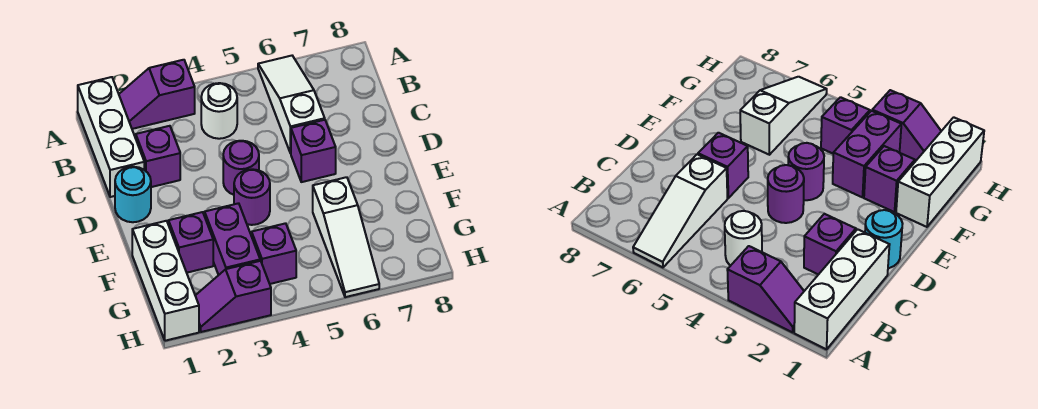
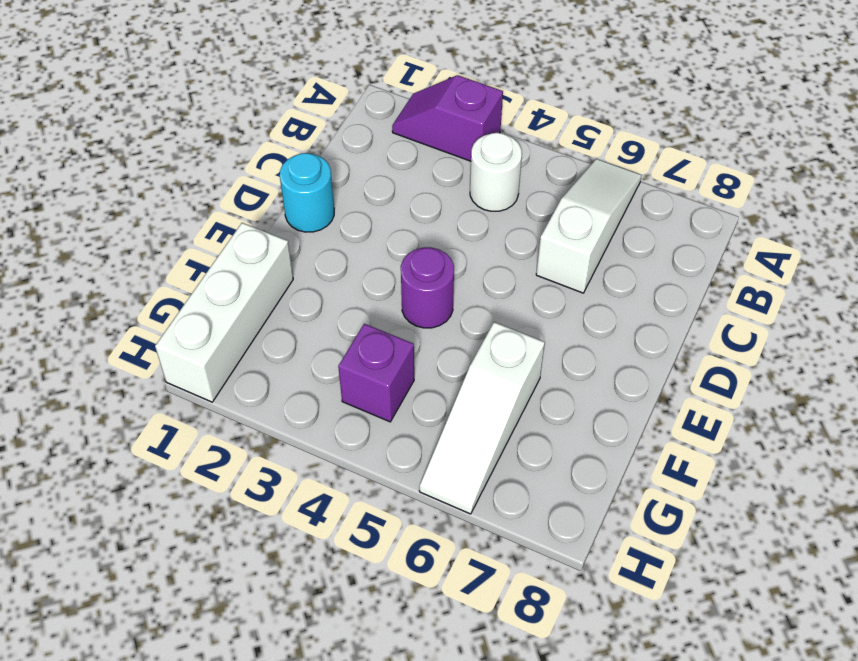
none -> white 1x3 brick [78,77,144,197]
none -> purple 1x1 brick [136,126,180,187]
none -> purple 1x1 round brick [223,141,259,195]

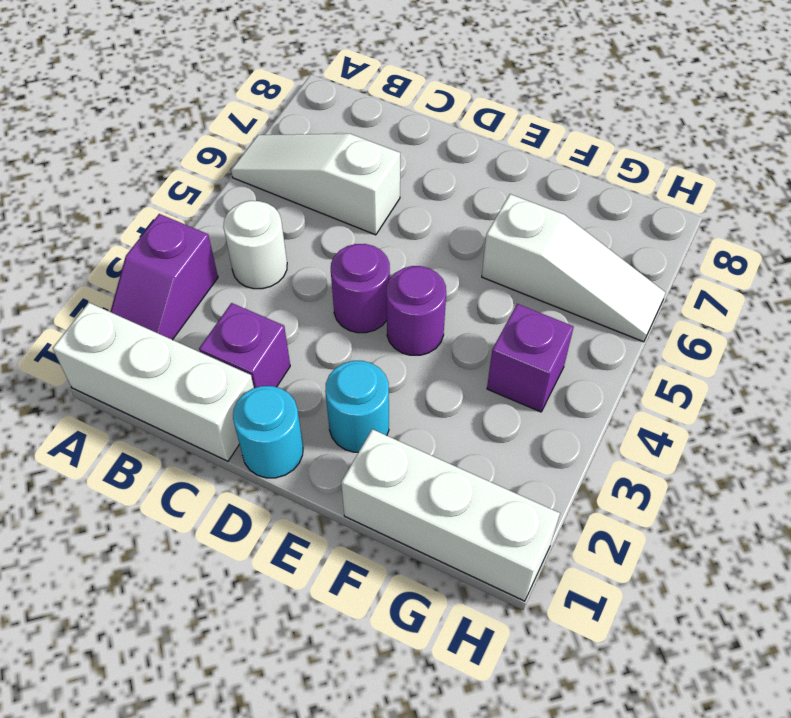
cyan 1x1 round brick [325,361,389,452] -> none
none -> purple 1x1 brick [291,120,336,182]
none -> purple 1x1 brick [168,212,213,273]
none -> purple 1x2 brick [205,203,260,275]

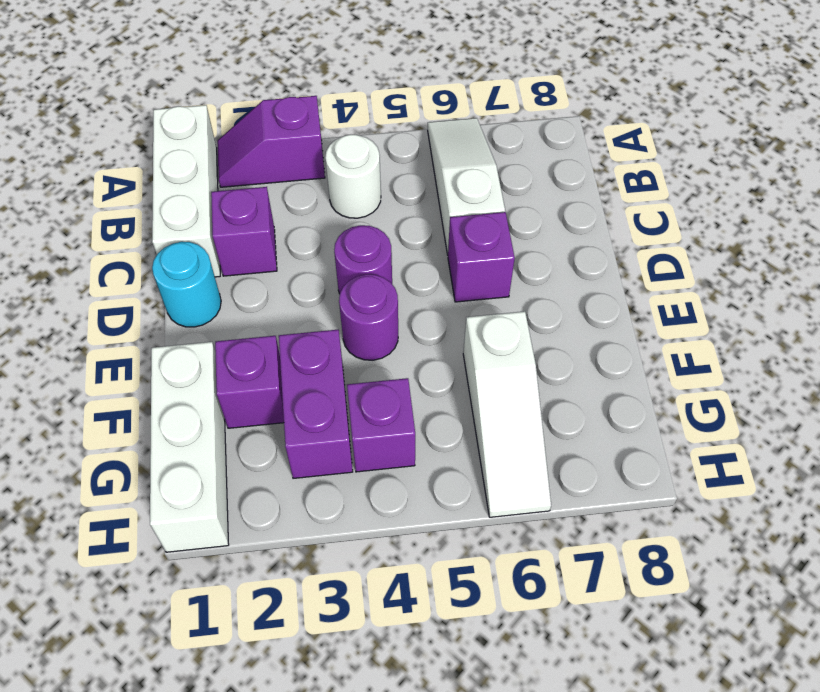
none -> purple 1x2 slope [195,261,271,332]

